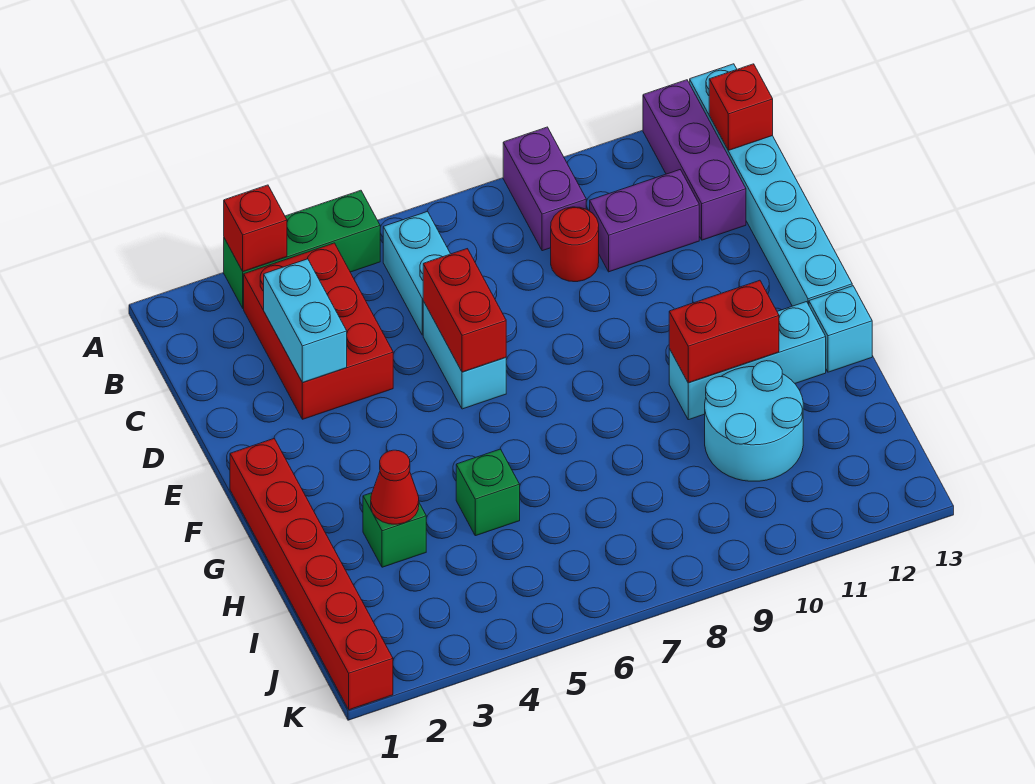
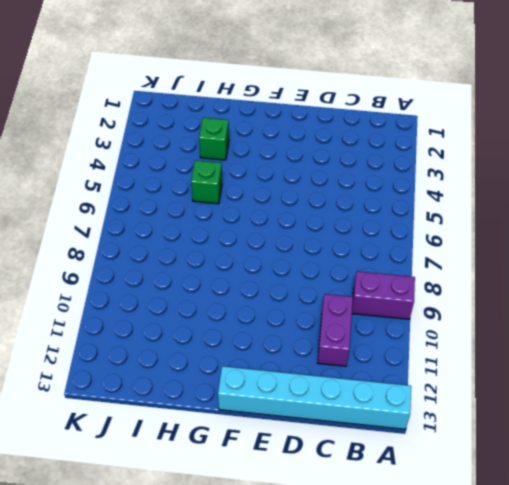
none -> green 1x3 brick [224,190,380,308]
none -> purple 1x3 brick [643,80,746,240]
none -> red 2x3 brick [244,243,393,419]

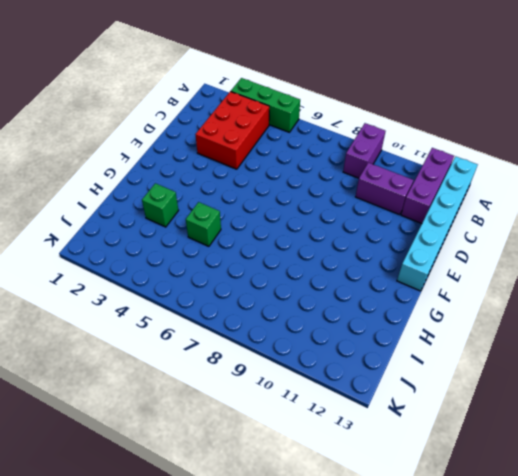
none -> cyan 1x2 brick [383,211,450,335]
none -> red 1x1 round brick [551,207,599,282]
none -> cyan 1x2 brick [423,301,506,409]

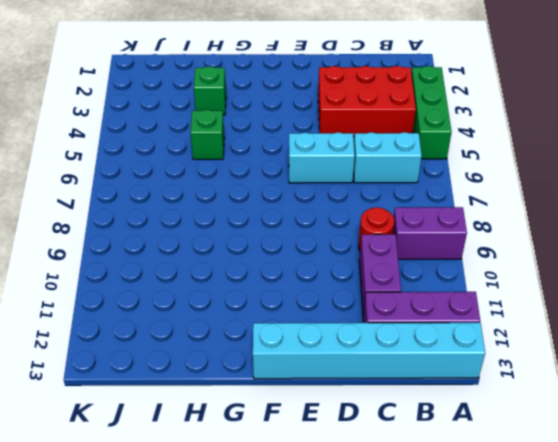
none -> red 1x6 brick [230,439,393,710]
none -> cyan 1x3 brick [669,302,826,420]
none -> cyan 1x1 brick [809,286,872,372]

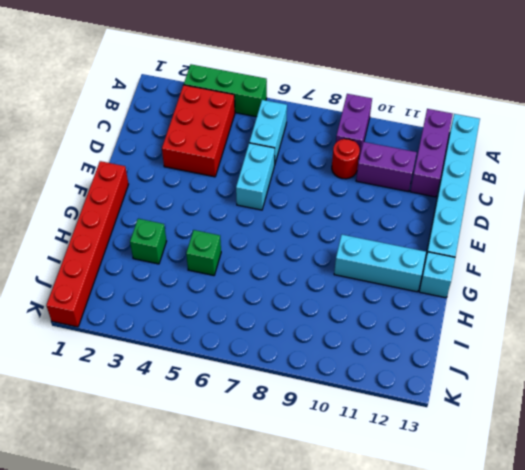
none -> cyan 2x2 round brick [705,361,803,481]
none -> red 1x1 brick [224,185,287,272]
none -> red 1x1 brick [709,64,773,150]

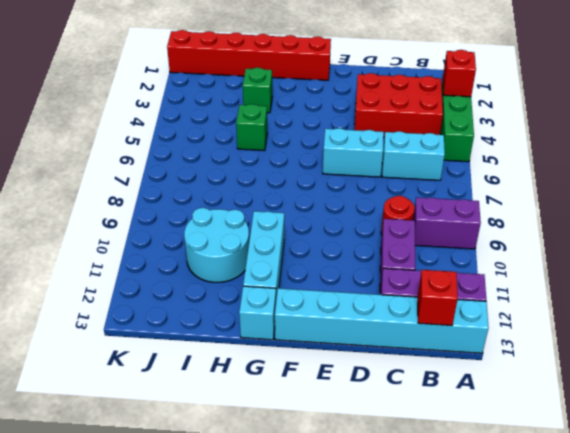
none -> cyan 1x2 brick [264,259,347,382]
none -> red 1x2 brick [423,249,506,372]
none -> red 1x2 brick [669,280,779,383]

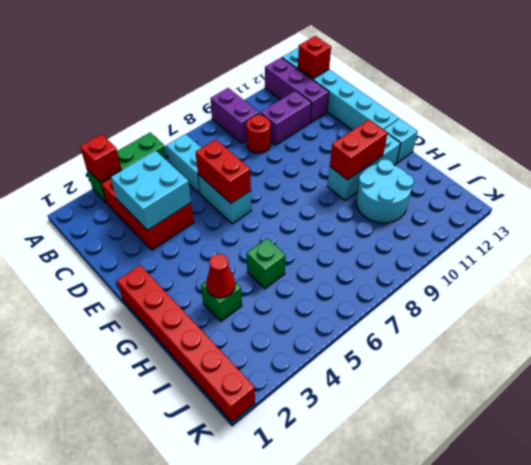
cyan 2x2 brick [111,151,191,230] -> cyan 1x2 brick [264,259,347,382]

